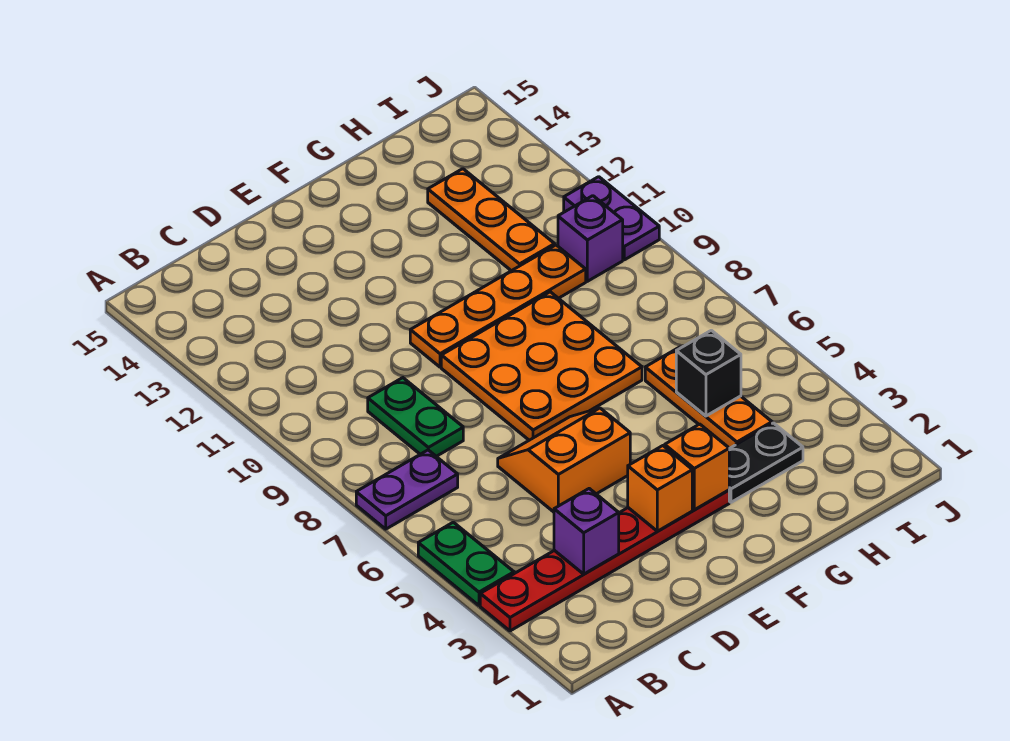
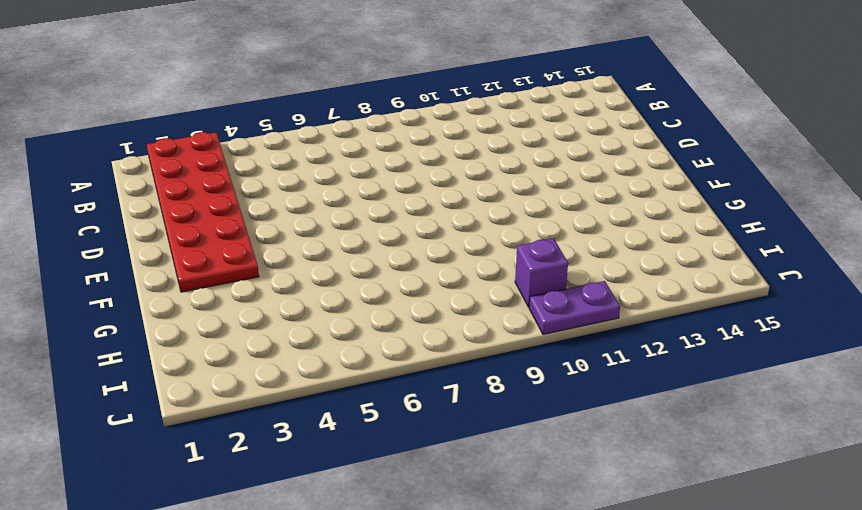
red 2x6 plate [147,132,259,292] -> red 1x6 plate [480,490,729,631]
none -> green 1x2 plate [418,522,514,605]
none -> purple 1x2 plate [356,450,458,529]
none -> green 1x2 plate [368,378,463,456]

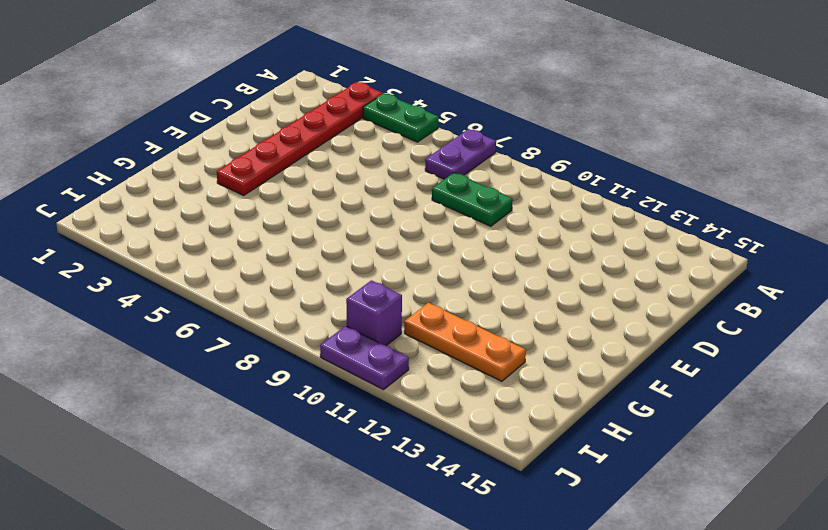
none -> orange 2x2 slope [498,408,630,512]
none -> orange 3x3 plate [441,292,642,440]
none -> orange 1x4 plate [410,245,586,367]

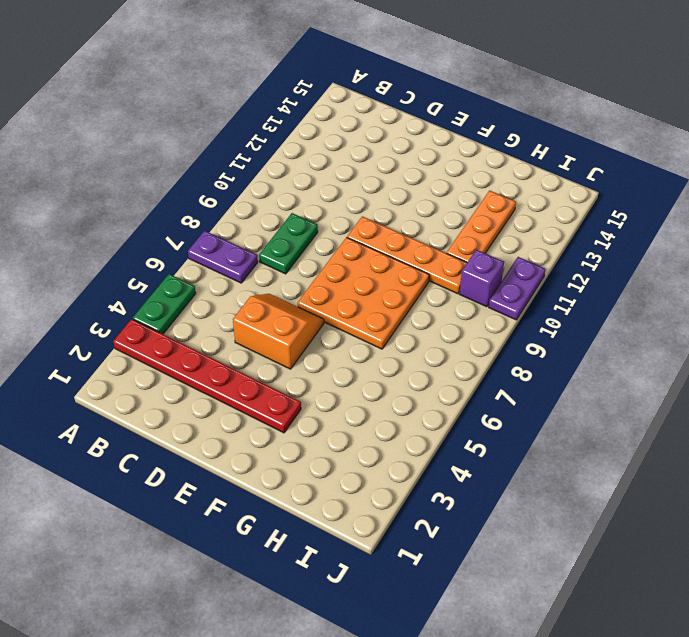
none -> black 1x2 plate [729,423,803,502]
none -> orange 1x3 plate [645,347,772,449]
none -> purple 1x1 brick [554,489,619,574]

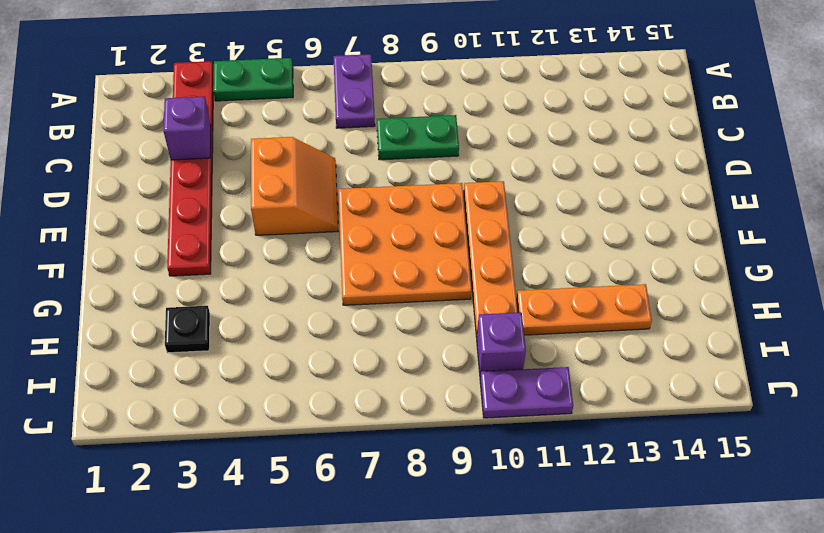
black 1x1 plate [165,306,210,353] -> black 1x2 plate [729,423,803,502]
none -> orange 1x3 plate [645,347,772,449]
none -> orange 1x1 brick [628,446,692,531]
none -> orange 1x1 brick [665,424,729,510]

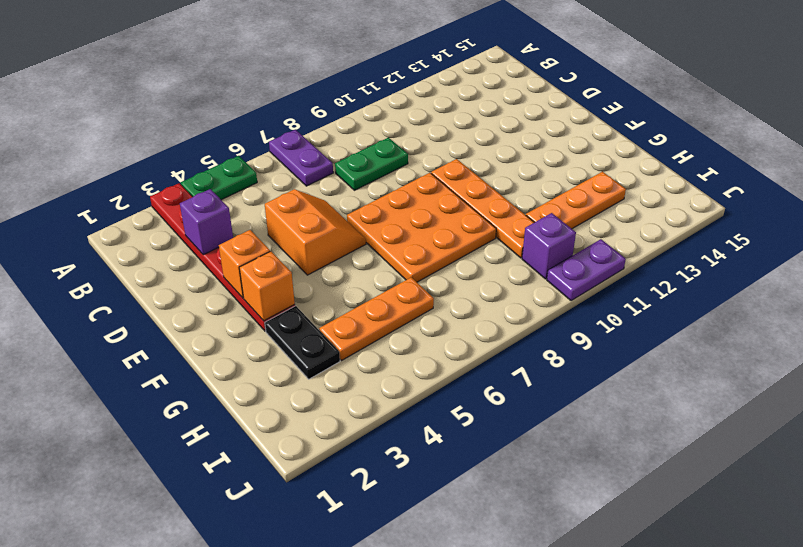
none -> black 1x1 brick [676,330,741,416]

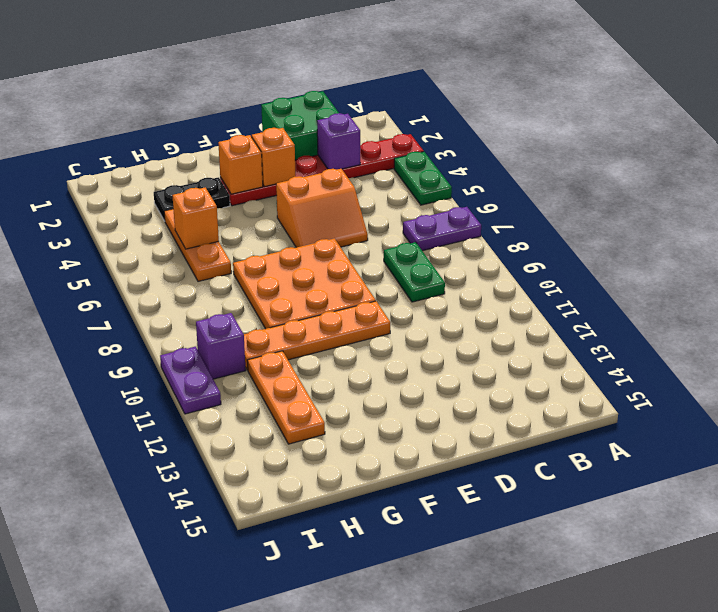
green 2x2 brick [261,91,339,160] -> none
orange 1x1 brick [172,187,219,249] -> black 1x1 brick [676,330,741,416]

